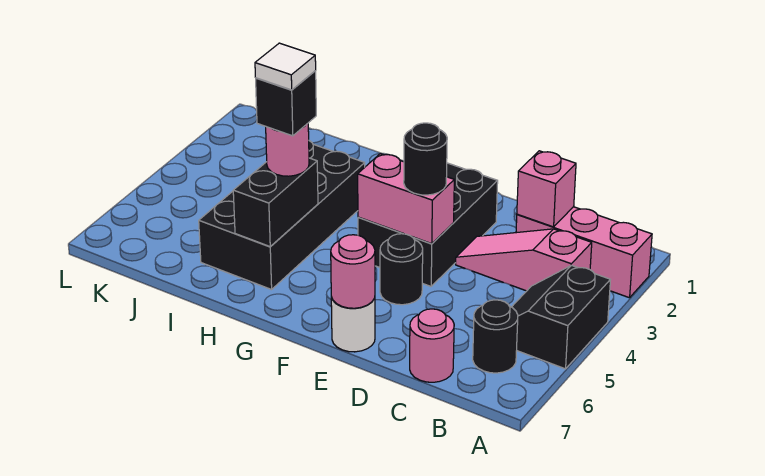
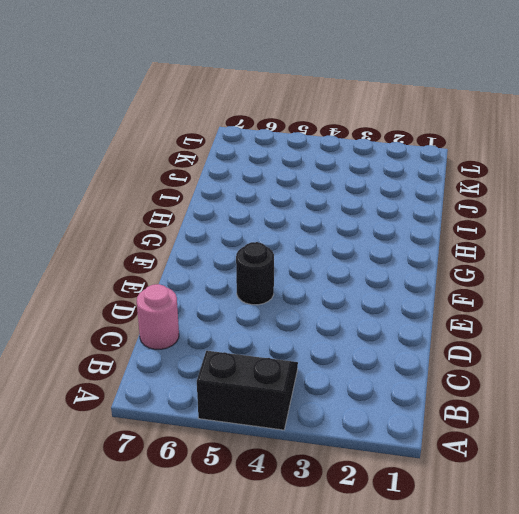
none -> pink 1x3 brick [516,207,652,298]
none -> pink 1x3 slope [456,229,592,291]
none -> black 1x1 round brick [473,300,518,373]

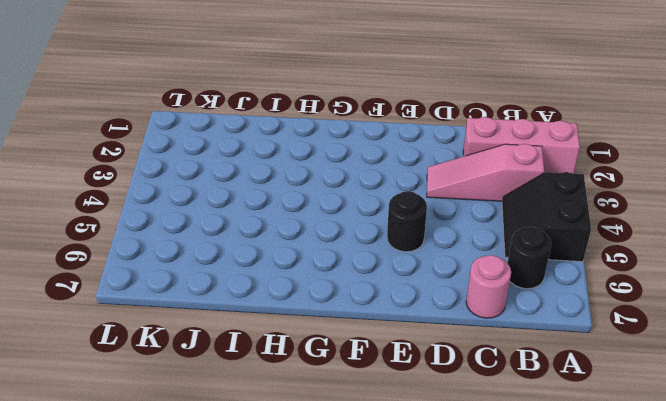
none -> black 2x3 brick [358,163,498,286]
none -> white 1x1 round brick [331,297,375,352]
none -> black 2x4 brick [199,141,365,290]

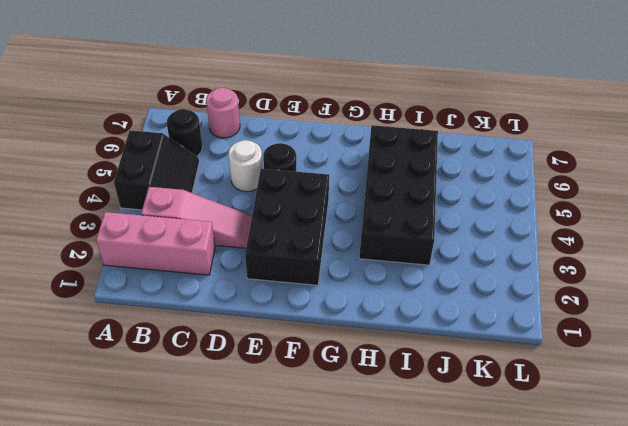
white 1x1 round brick [229,140,262,192] -> white 1x1 round brick moved to [331,297,375,352]
none -> pink 1x1 brick [517,151,576,227]
none -> pink 1x2 brick [358,154,454,244]
none -> pink 1x1 round brick [331,235,375,308]

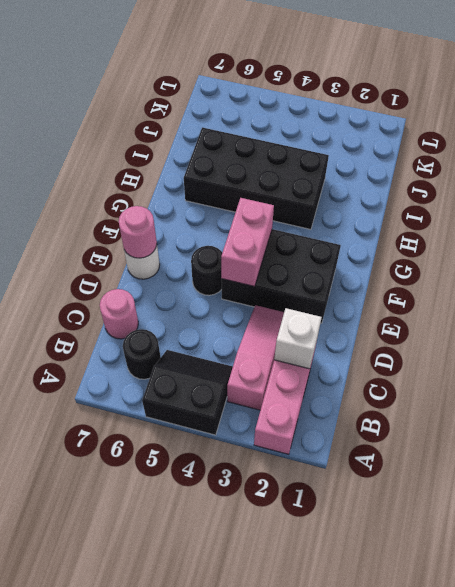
white 1x1 brick [274,308,322,369] -> pink 1x1 brick [517,151,576,227]
none -> black 1x2 brick [233,158,318,247]
none -> black 1x1 round brick [404,123,447,195]
none -> pink 1x1 round brick [266,124,309,176]

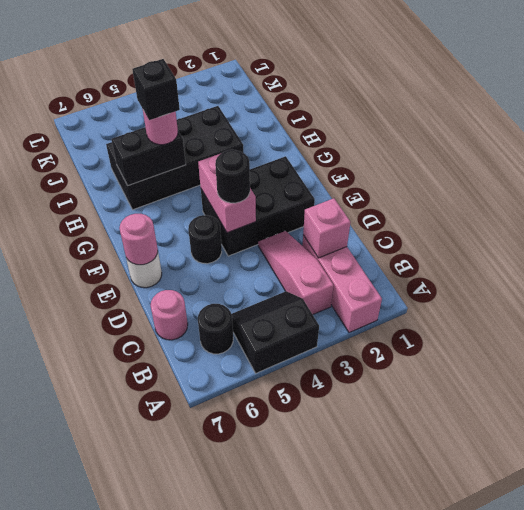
none -> white 1x1 tile [255,43,316,90]

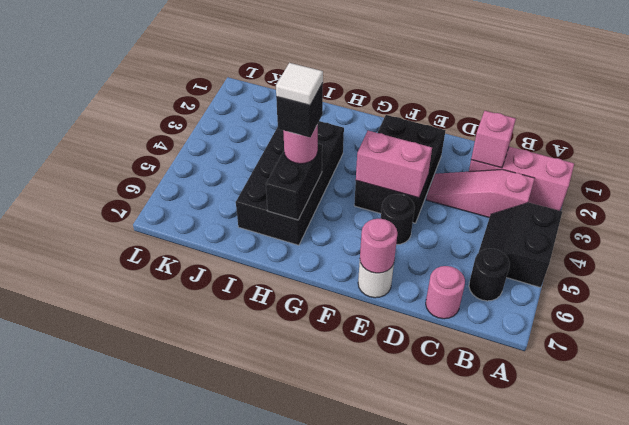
none -> black 1x1 round brick [404,123,447,195]

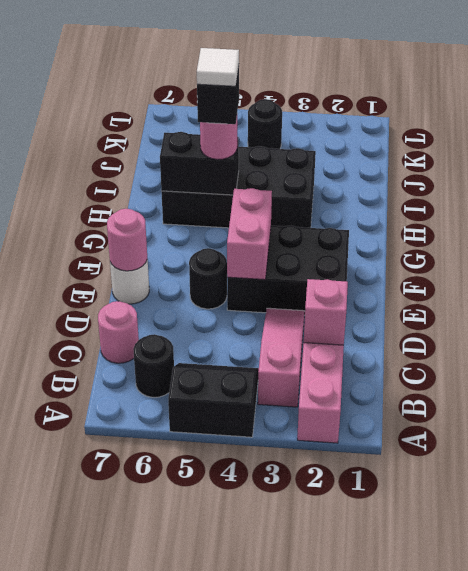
black 1x1 round brick [248,99,282,149] -> black 1x1 round brick moved to [404,123,447,195]

